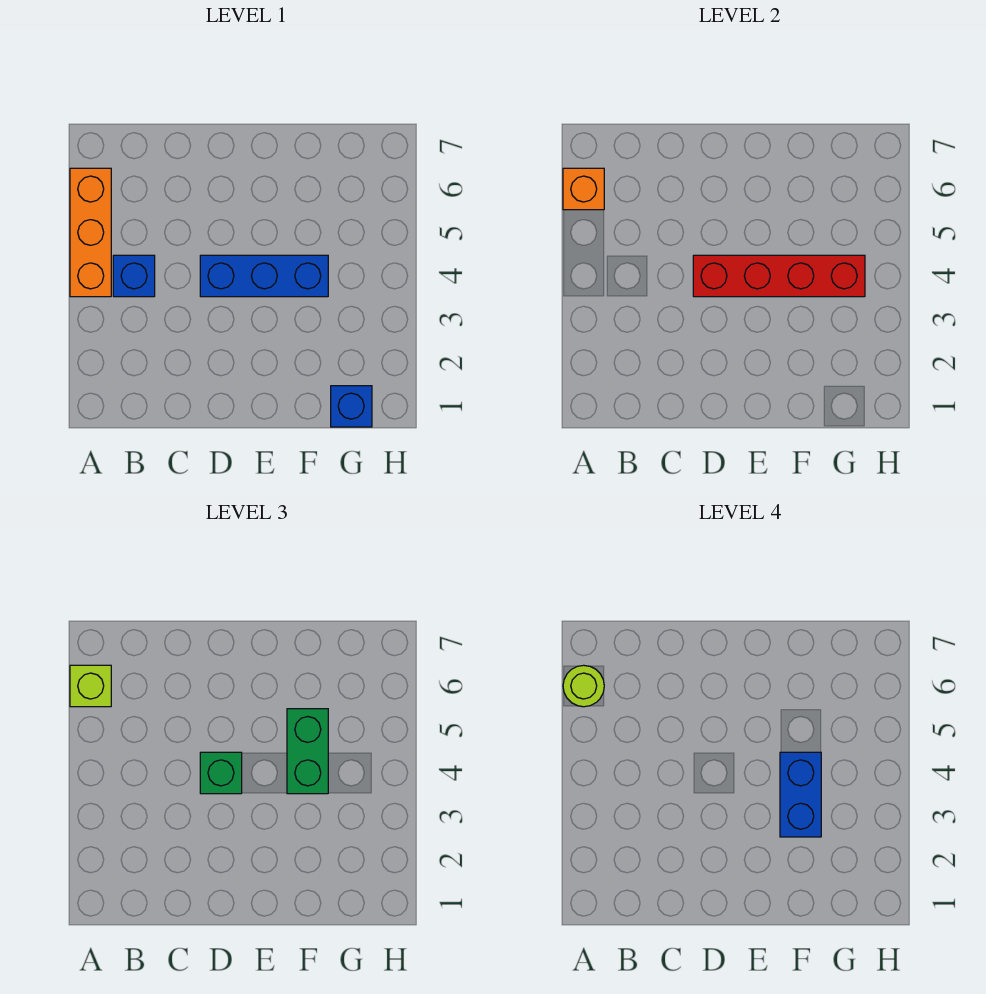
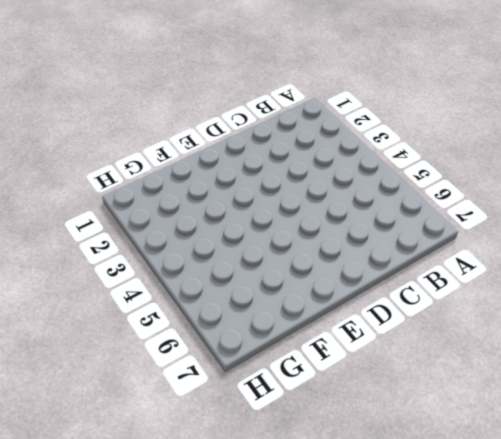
none -> orange 1x3 brick [70,168,111,297]
none -> blue 1x1 brick [113,255,155,297]

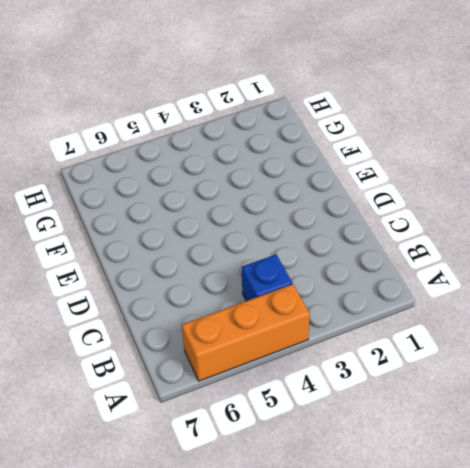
none -> blue 1x3 brick [200,255,328,297]
none -> blue 1x1 brick [331,386,372,427]

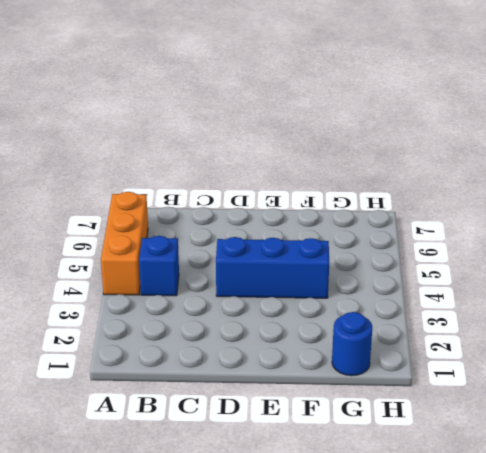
blue 1x1 round brick [332,312,372,376] -> blue 1x1 brick [331,386,372,427]
none -> orange 1x1 brick [563,168,604,210]
none -> red 1x4 brick [693,255,865,297]

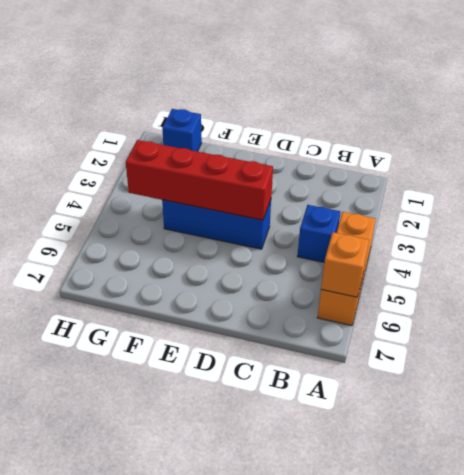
none -> lime 1x1 brick [70,665,111,707]
none -> green 1x1 brick [200,752,242,794]

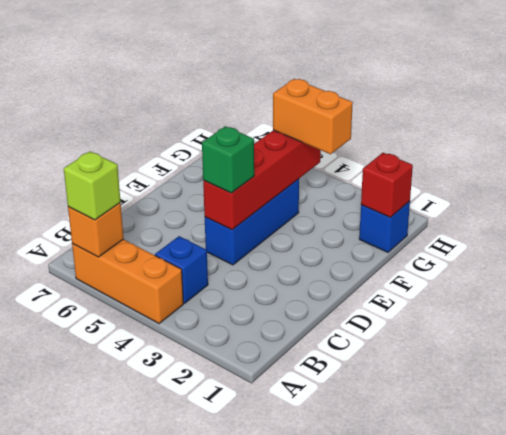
red 1x1 brick [361,153,413,218] -> none
orange 1x2 brick [273,79,353,154] -> none
none -> green 1x2 brick [287,709,328,794]
none -> lime 1x1 round brick [563,665,604,707]

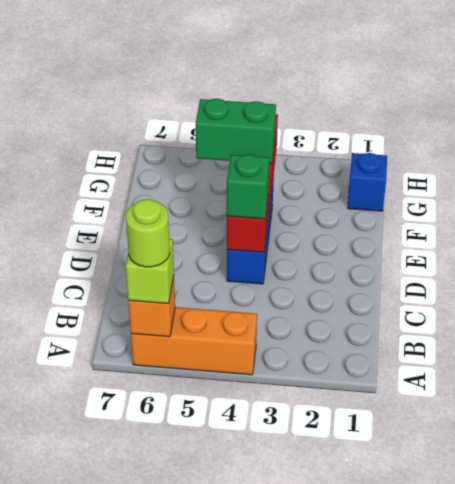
none -> blue 1x1 brick [113,255,155,297]
none -> blue 1x2 brick [780,752,821,837]

